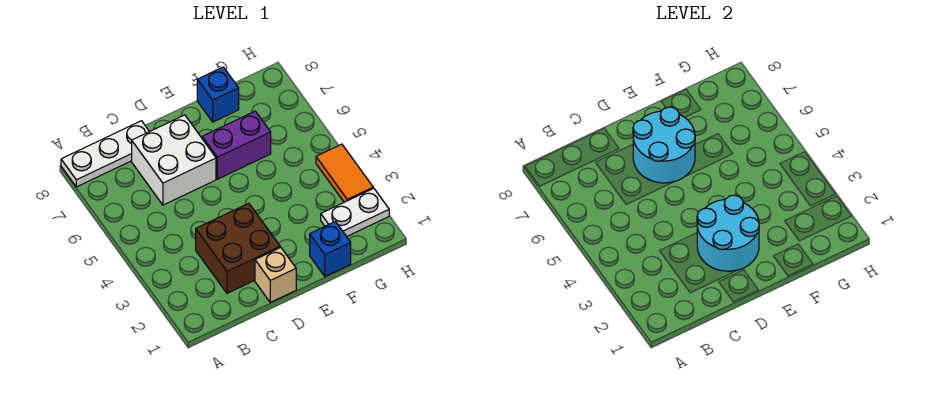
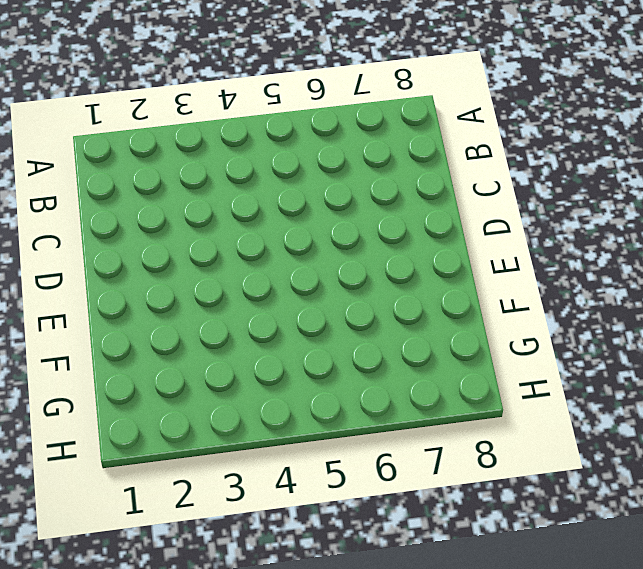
none -> white 1x3 plate [61,121,149,187]
none -> brown 2x2 brick [196,203,280,293]

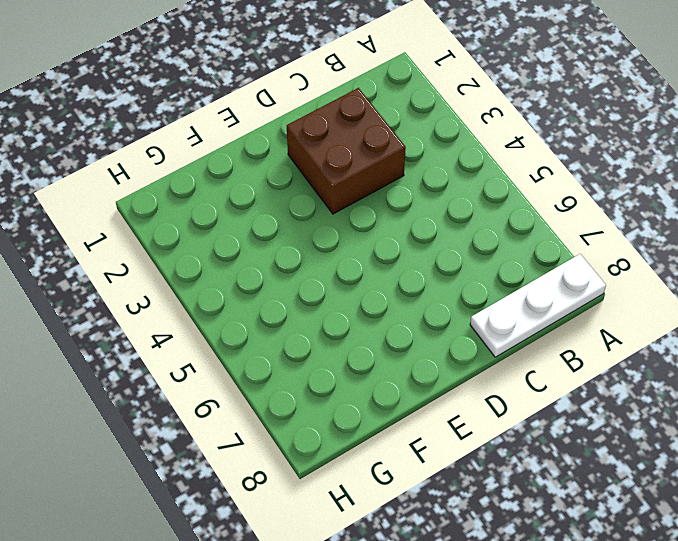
none -> white 2x2 brick [132,115,216,205]
none -> tan 1x1 brick [255,247,296,302]

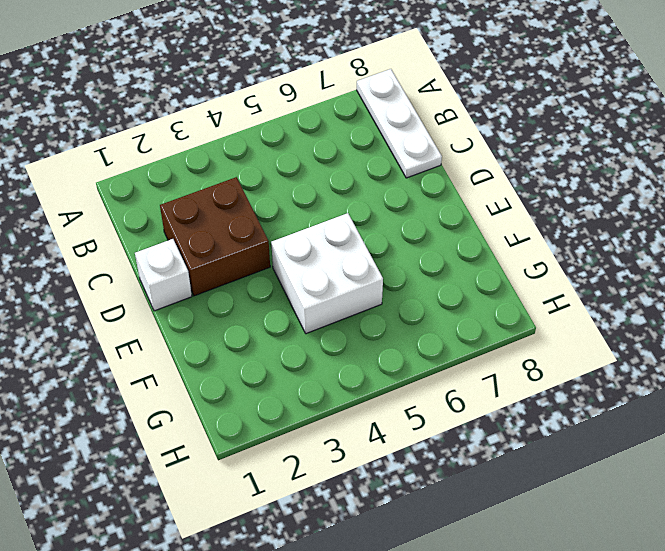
white 1x1 brick [135,239,192,311] -> tan 1x1 brick [255,247,296,302]
white 2x2 brick [271,213,383,334] -> white 2x2 brick moved to [132,115,216,205]
none -> purple 1x2 brick [202,111,271,179]
none -> blue 1x1 brick [310,222,351,276]

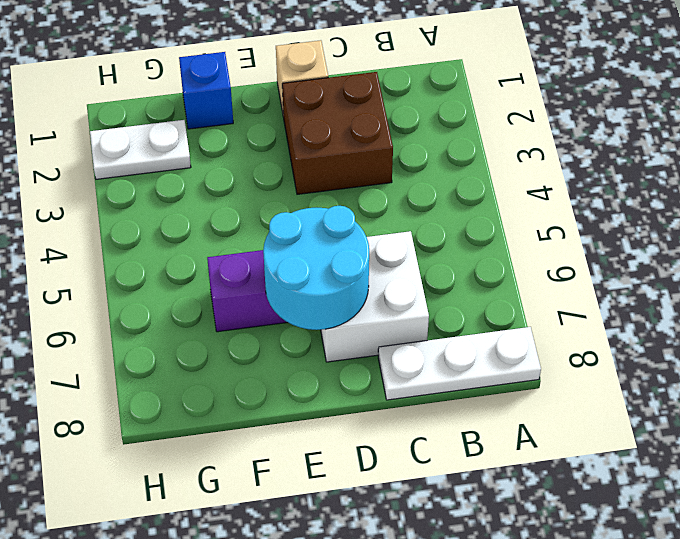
none -> blue 1x1 brick [197,67,239,122]
none -> orange 1x2 tile [316,144,373,202]

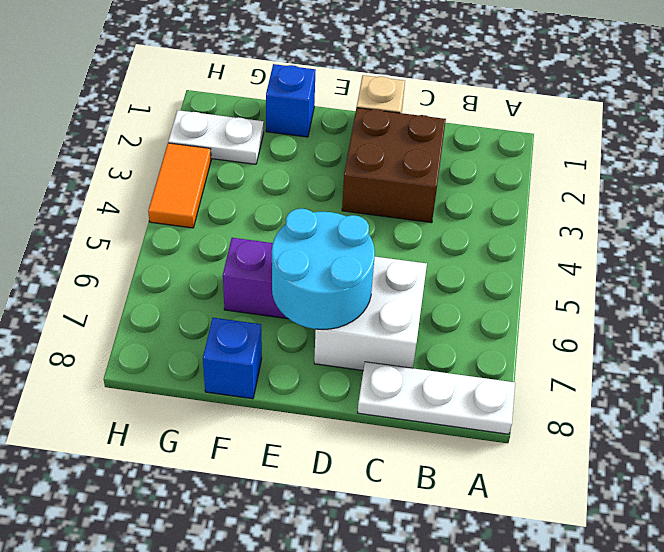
none -> cyan 2x2 round brick [697,195,759,271]

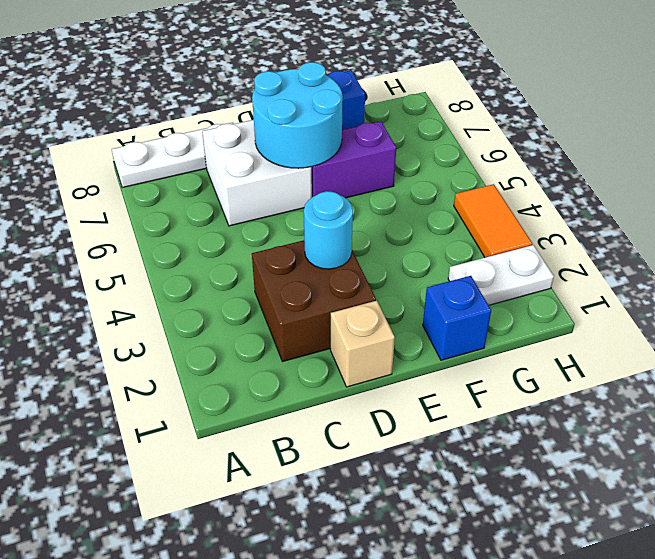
cyan 1x1 round brick [304,191,353,269] -> cyan 2x2 round brick [697,195,759,271]

